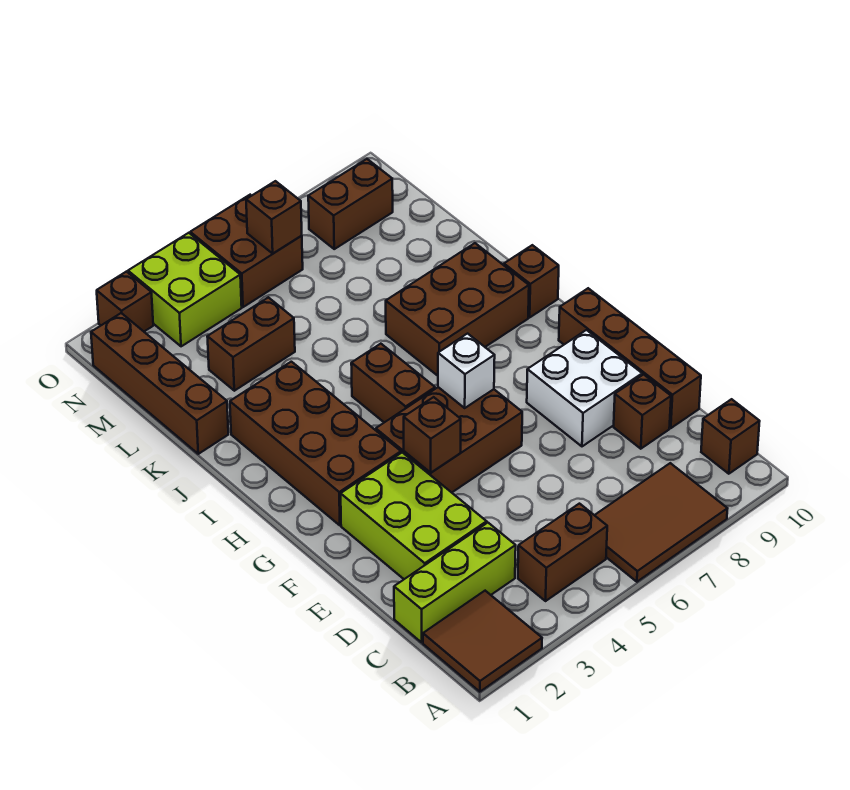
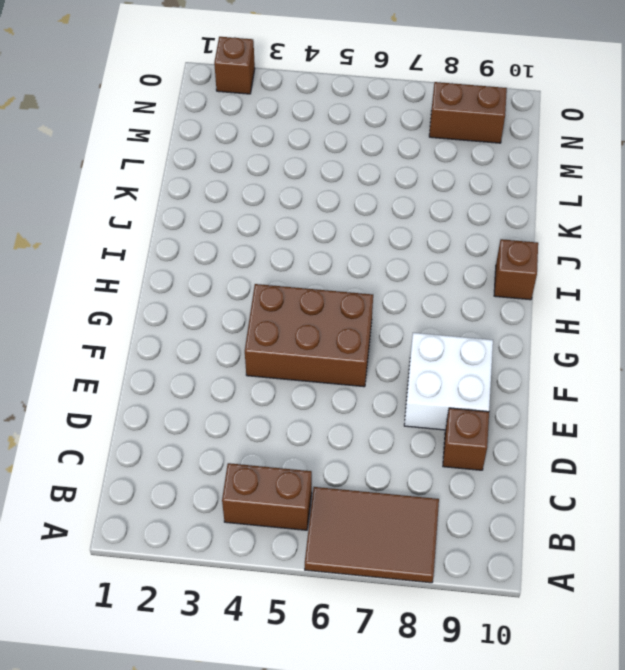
none -> brown 2x2 tile [423,591,542,692]
none -> brown 1x1 brick [701,399,760,474]
none -> lime 1x3 brick [394,523,516,642]

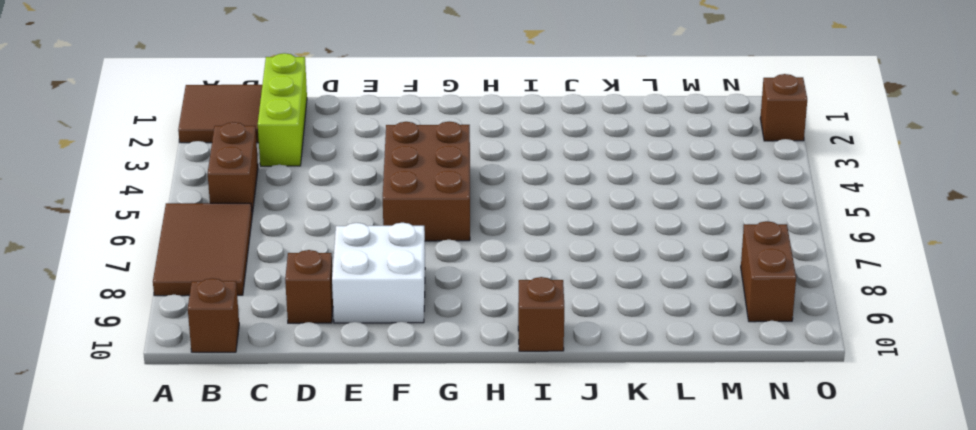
none -> lime 2x3 brick [341,452,487,579]
none -> brown 1x4 brick [559,288,701,428]
none -> brown 2x4 brick [230,362,401,525]

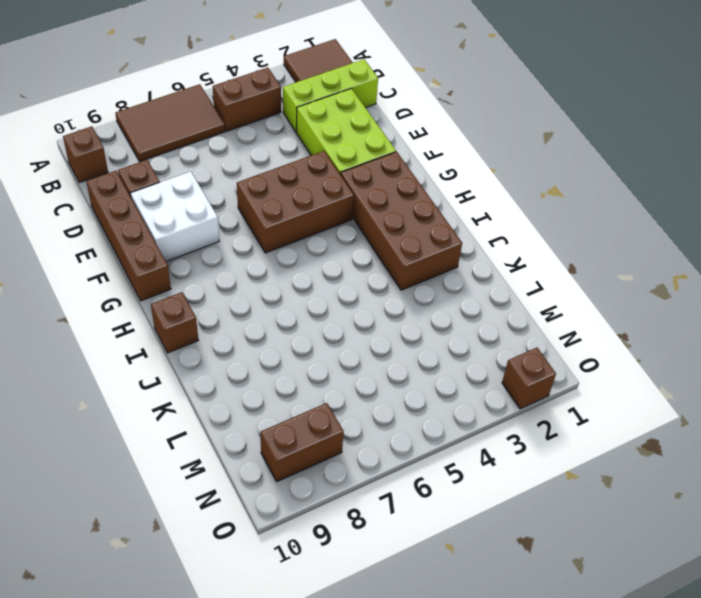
none -> brown 1x2 brick [351,344,435,422]
none -> brown 2x3 brick [386,243,529,376]
none -> brown 1x4 brick [91,313,228,454]

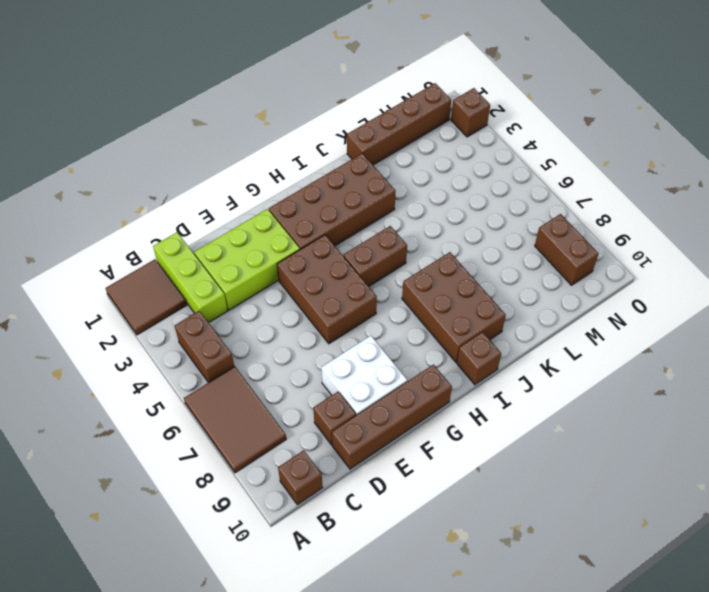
none -> brown 1x2 brick [207,297,295,391]
none -> lime 2x2 brick [128,233,242,346]
none -> brown 2x2 brick [190,195,303,307]

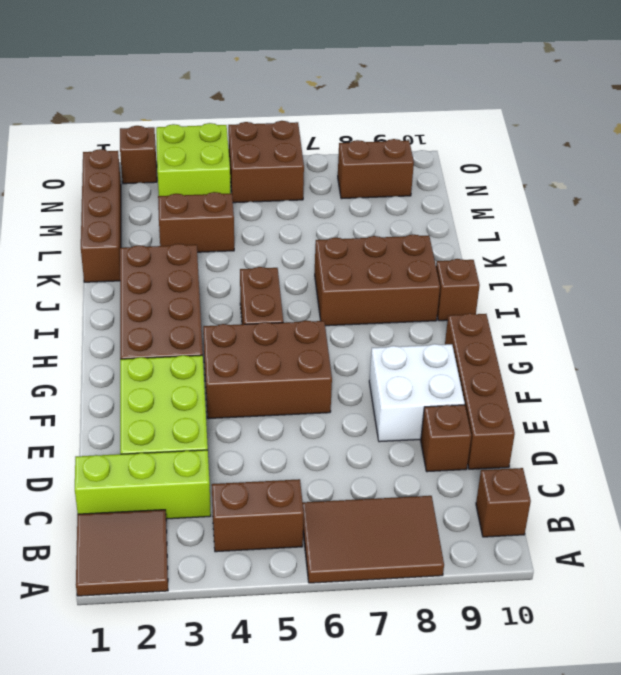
none -> brown 1x1 brick [404,397,461,473]
none -> white 1x1 brick [438,334,495,408]
none -> brown 1x1 brick [246,181,302,253]

